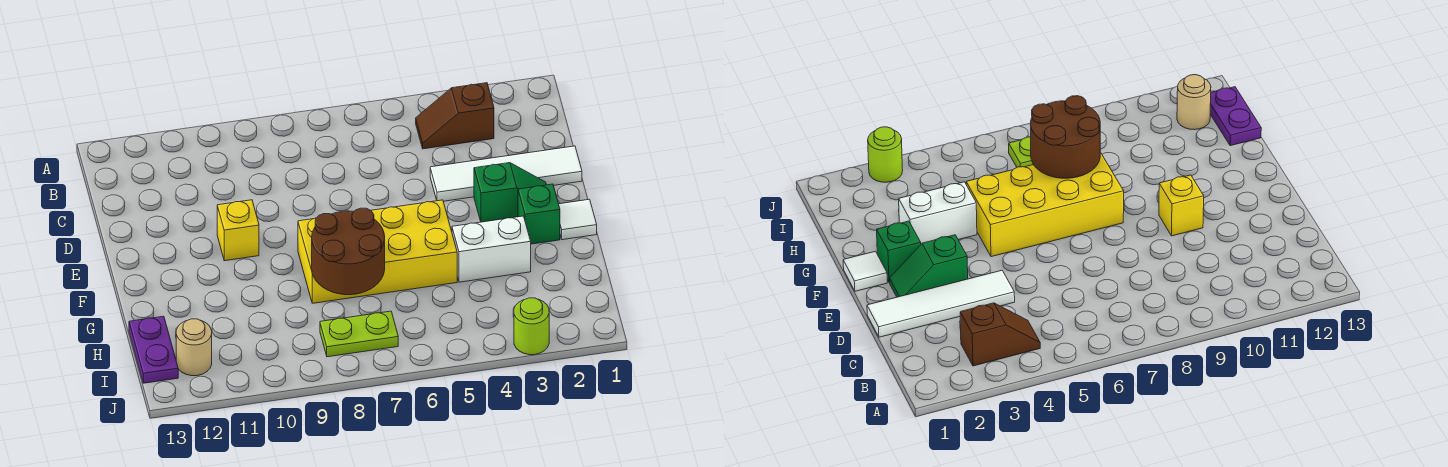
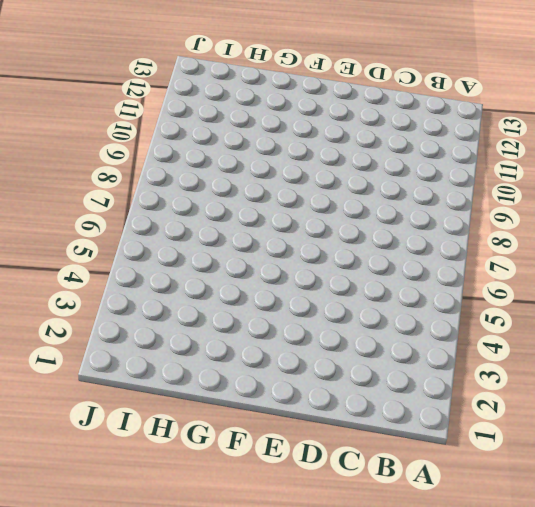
none -> brown 1x2 slope [416,83,494,149]
none -> white 1x4 tile [430,146,582,201]
none -> green 1x2 slope [474,163,546,222]

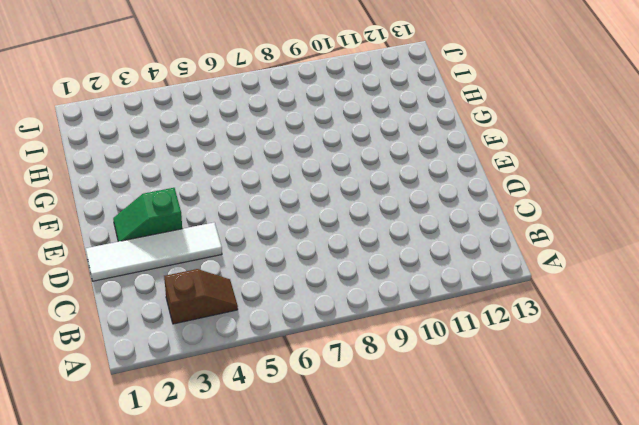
none -> yellow 1x1 brick [217,200,259,261]
none -> white 1x1 tile [559,199,597,240]
none -> green 1x1 brick [518,184,560,244]

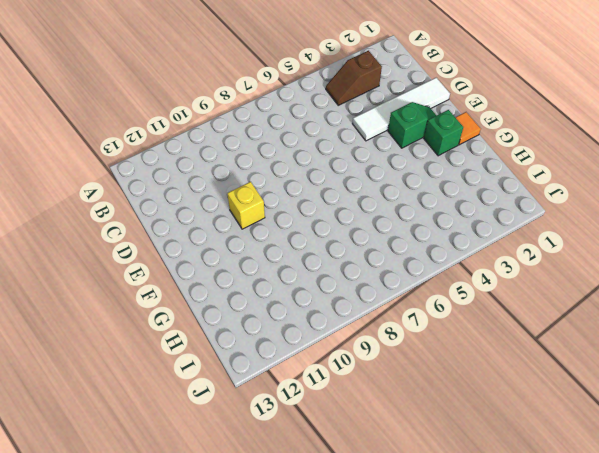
orange 1x1 tile [455,112,481,145] -> white 1x1 tile [559,199,597,240]
none -> yellow 2x4 brick [298,200,457,303]
none -> white 1x2 brick [452,216,531,282]
none -> purple 1x2 plate [129,316,178,383]

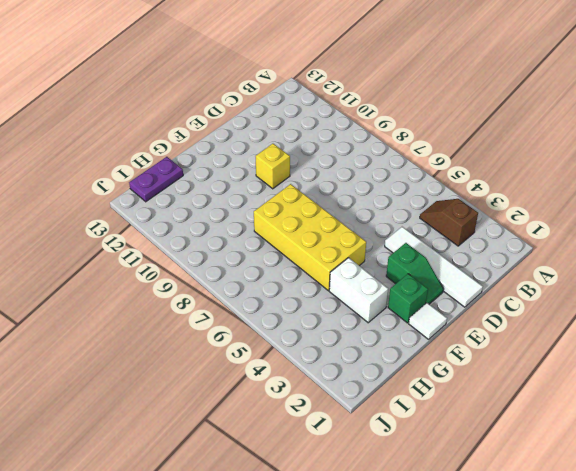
none -> lime 1x2 plate [320,311,398,357]
none -> tan 1x1 round brick [176,319,212,376]
none -> lime 1x1 round brick [514,298,549,355]

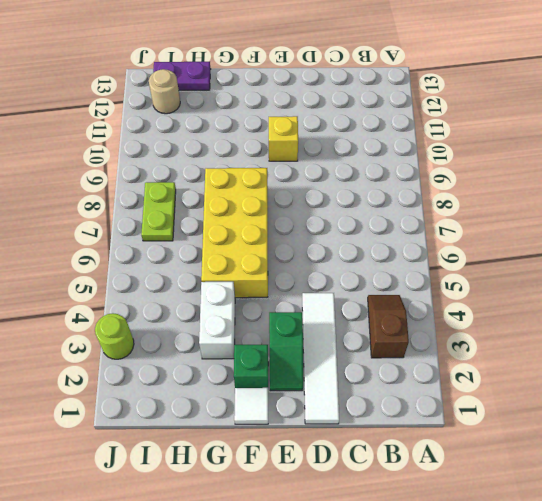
none -> brown 2x2 round brick [312,208,385,295]

